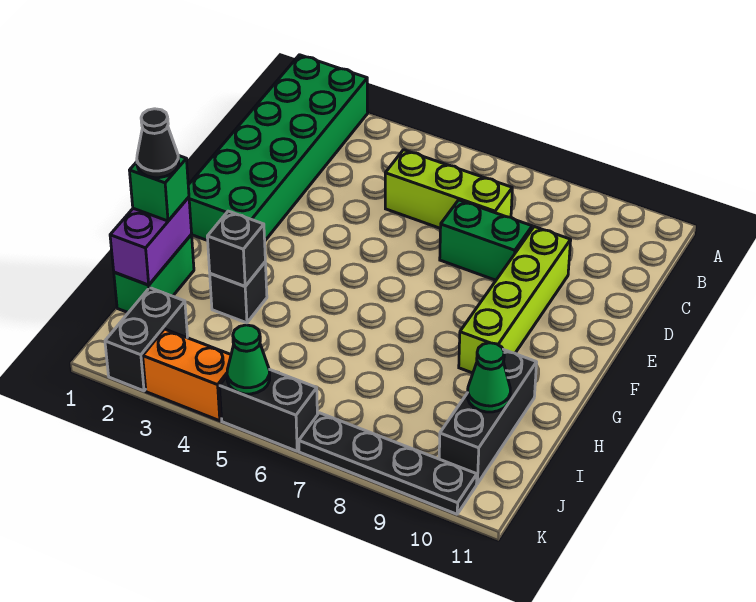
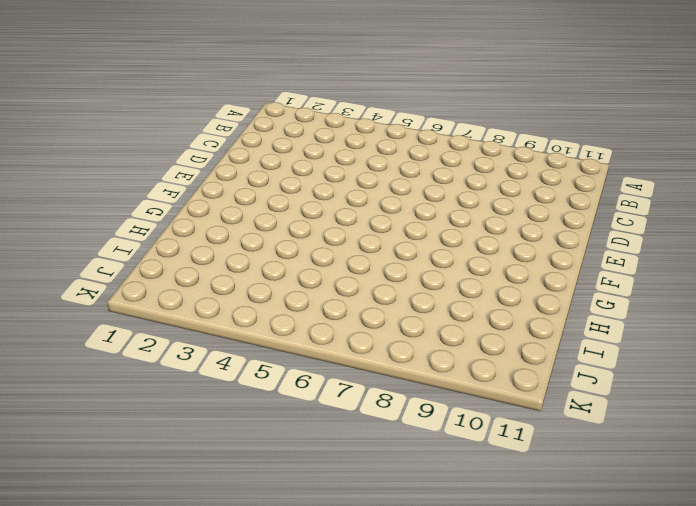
none -> green 2x6 brick [188,55,368,241]
none -> lime 1x3 brick [385,150,512,228]
none -> green 1x2 brick [440,200,532,280]

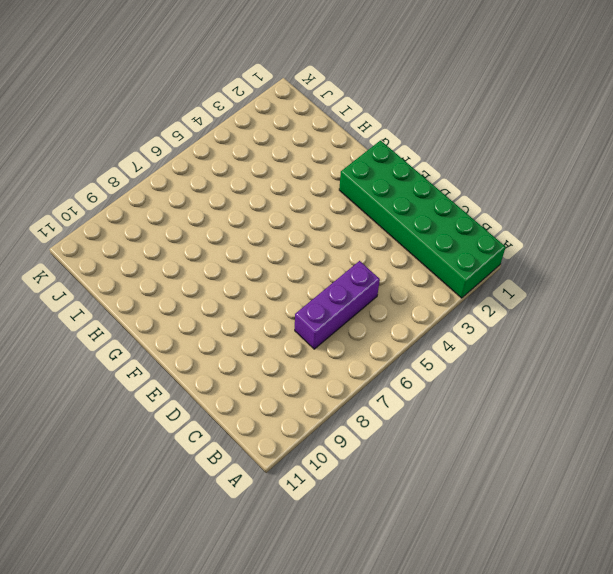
purple 1x3 brick [295,261,380,349] -> lime 1x3 brick [385,150,512,228]
none -> green 1x2 brick [440,200,532,280]
none -> lime 1x4 brick [459,227,571,373]
none -> green 1x2 brick [114,235,194,313]

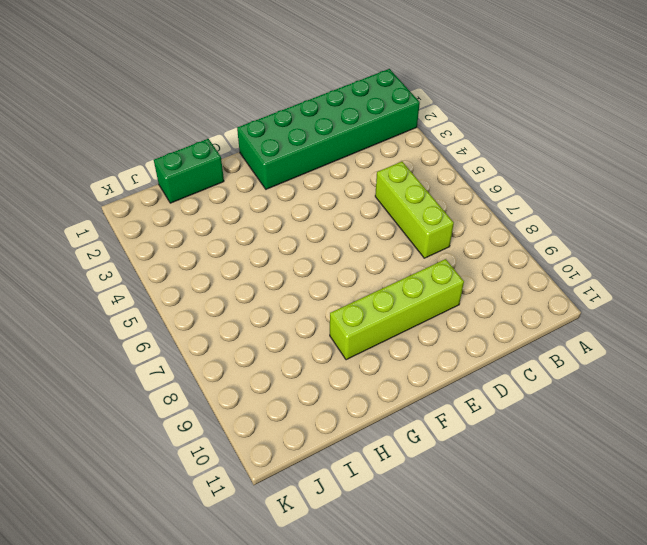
none -> green 1x2 brick [440,200,532,280]
none -> black 1x1 brick [210,262,267,323]
none -> black 1x3 brick [439,349,537,484]

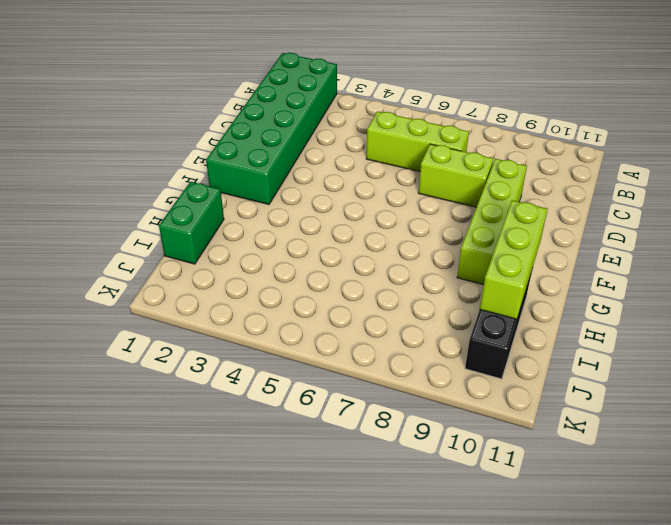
lime 1x2 brick [418,144,493,207] -> green 1x2 brick [440,200,532,280]
lime 1x3 brick [480,200,547,319] -> green 1x1 cone [468,343,510,412]
none -> black 1x1 brick [210,262,267,323]
none -> black 1x2 brick [105,288,187,391]
none -> orange 1x2 brick [143,329,231,421]

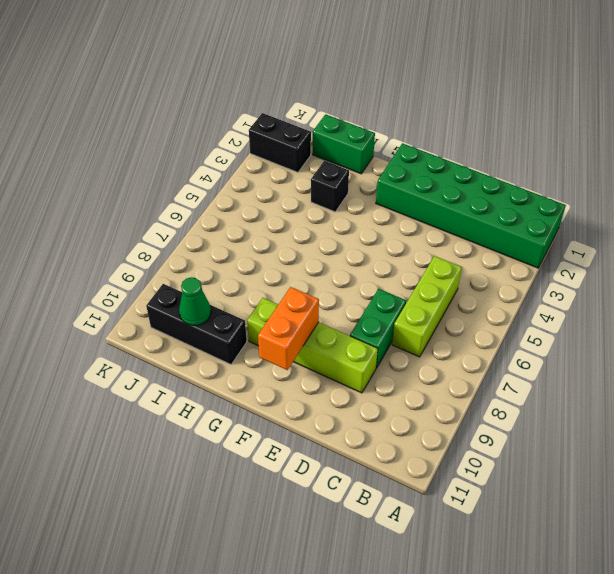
orange 1x2 brick [258,287,319,370] -> orange 1x2 brick moved to [143,329,231,421]
none -> black 1x2 brick [220,370,317,451]
none -> black 1x4 plate [299,413,477,514]
none -> purple 1x2 brick [110,197,192,285]

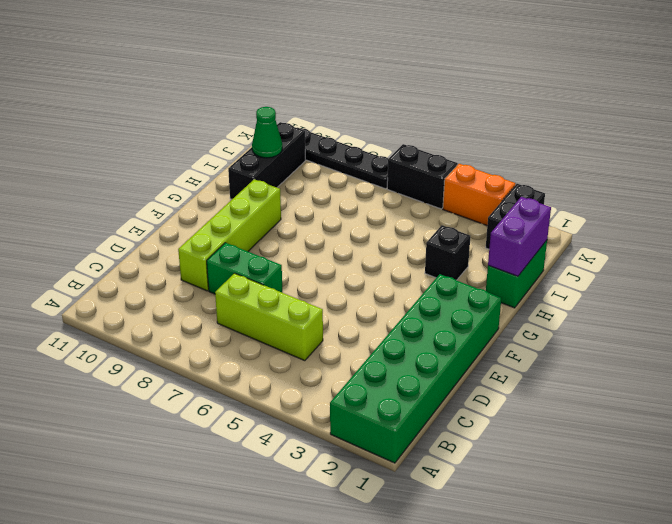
none -> black 1x1 brick [207,211,265,286]
none -> green 1x1 cone [227,325,270,394]
none -> green 1x1 brick [129,155,189,221]

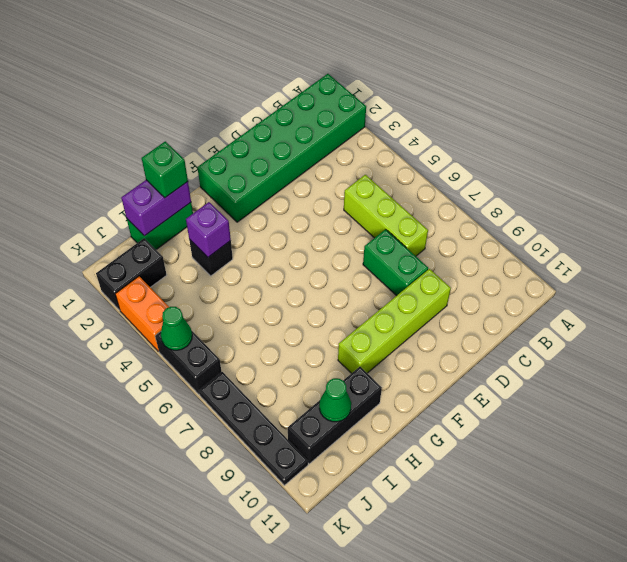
purple 1x1 brick [186,202,231,257] -> black 1x1 brick [207,211,265,286]
none -> black 1x1 cone [137,109,179,178]

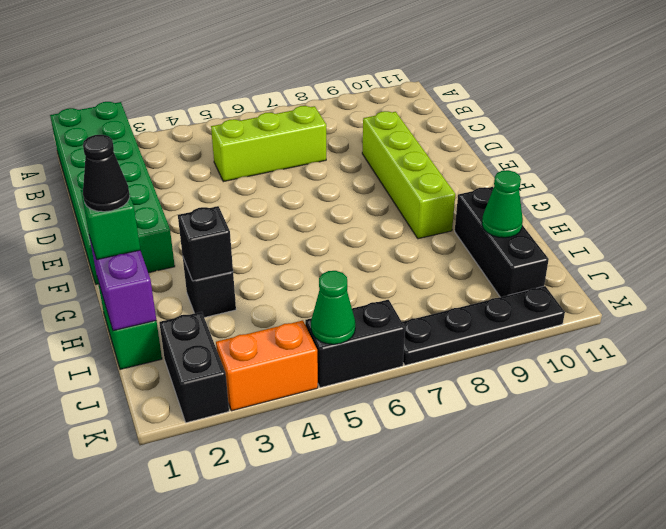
none -> green 1x2 brick [440,200,532,280]

